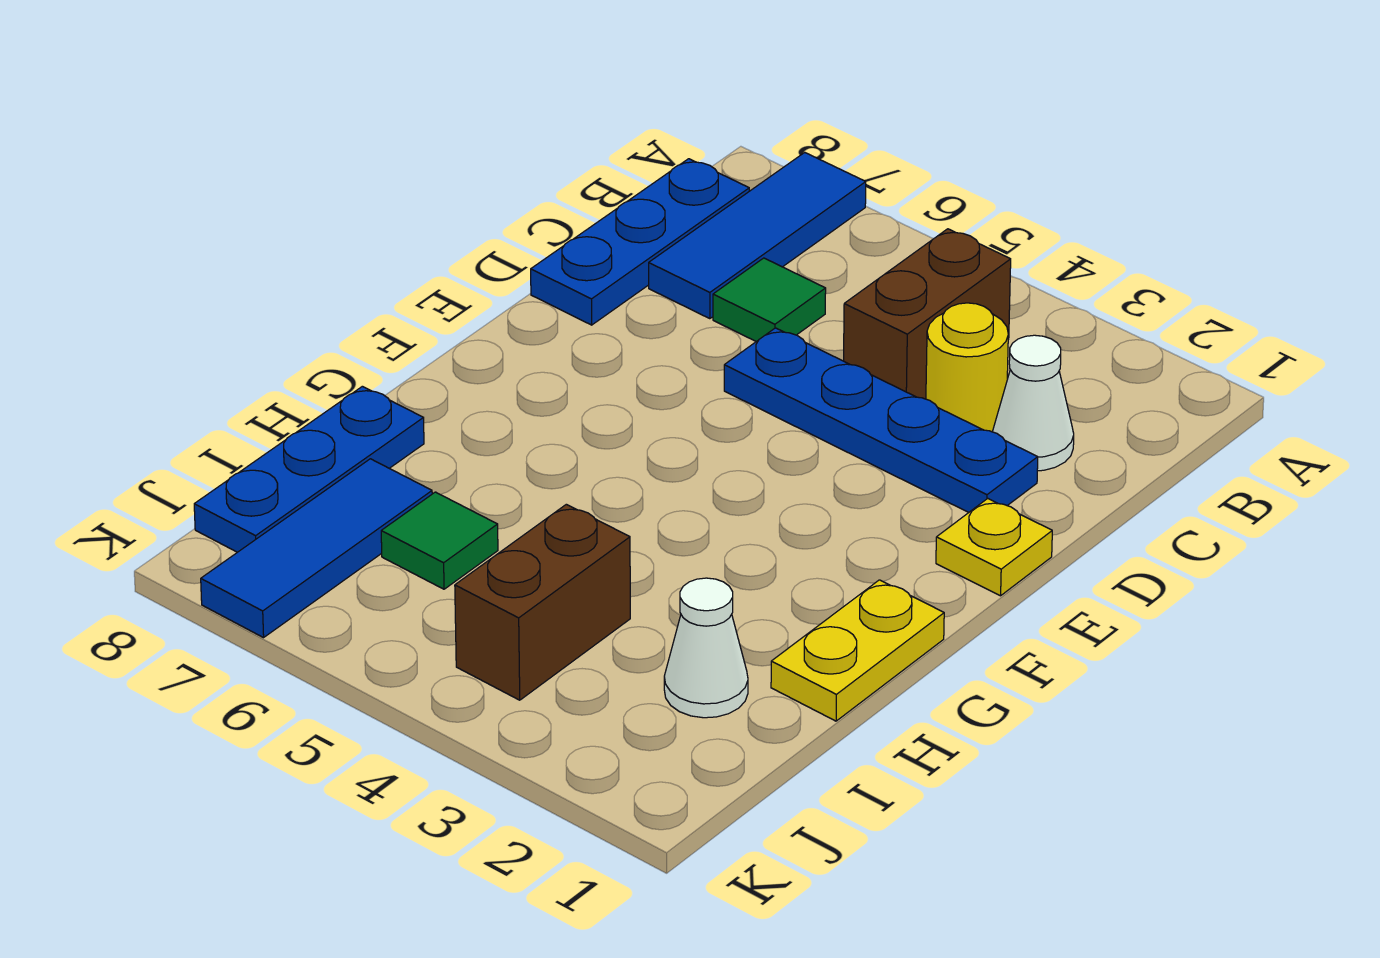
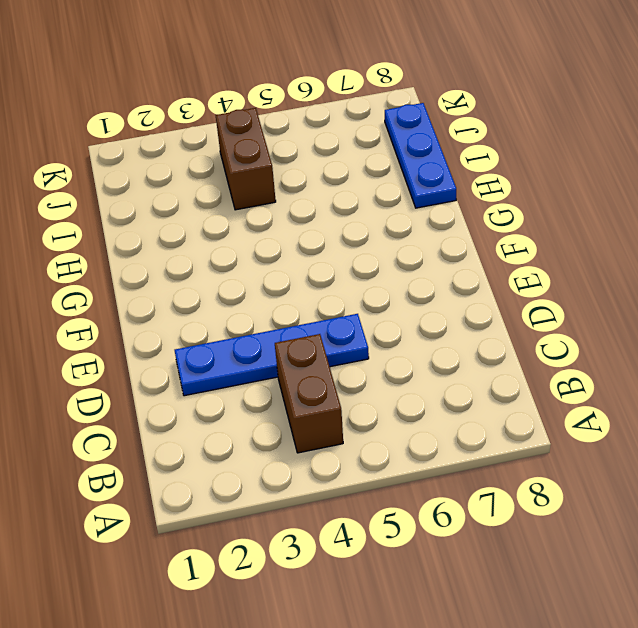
none -> blue 1x3 tile [649,153,866,319]
none -> blue 1x3 plate [531,159,749,325]
none -> white 1x1 cone [993,335,1074,471]

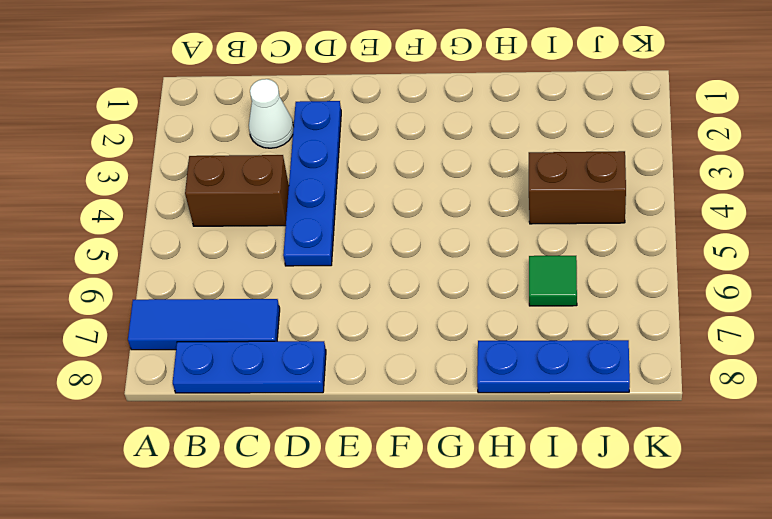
none -> yellow 1x1 round brick [926,303,1008,432]
none -> green 1x1 tile [713,258,826,341]
none -> yellow 1x1 plate [936,499,1052,596]

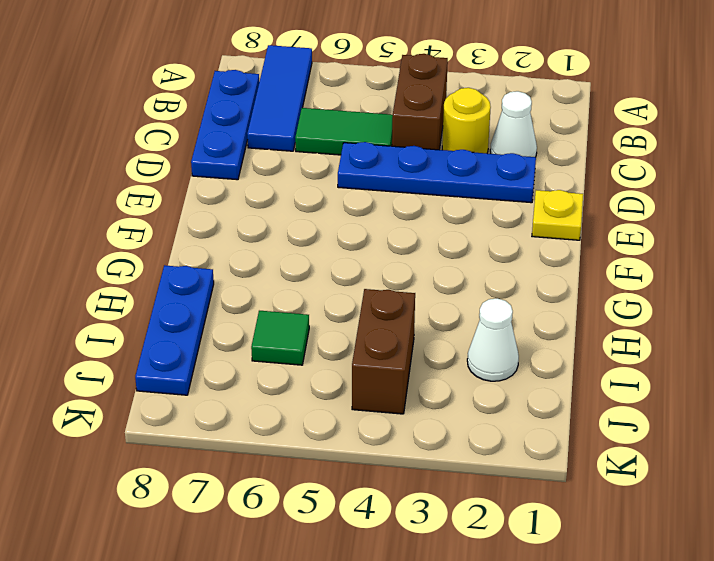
green 1x2 tile [295,108,393,155] -> green 1x1 tile [713,258,826,341]
none -> yellow 1x2 plate [771,580,944,721]
none -> blue 1x3 tile [201,459,432,638]

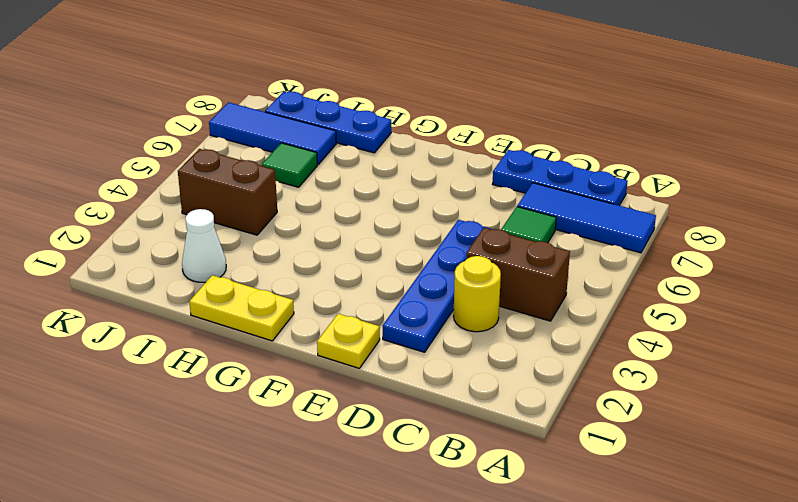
none -> white 1x1 cone [993,335,1074,471]

